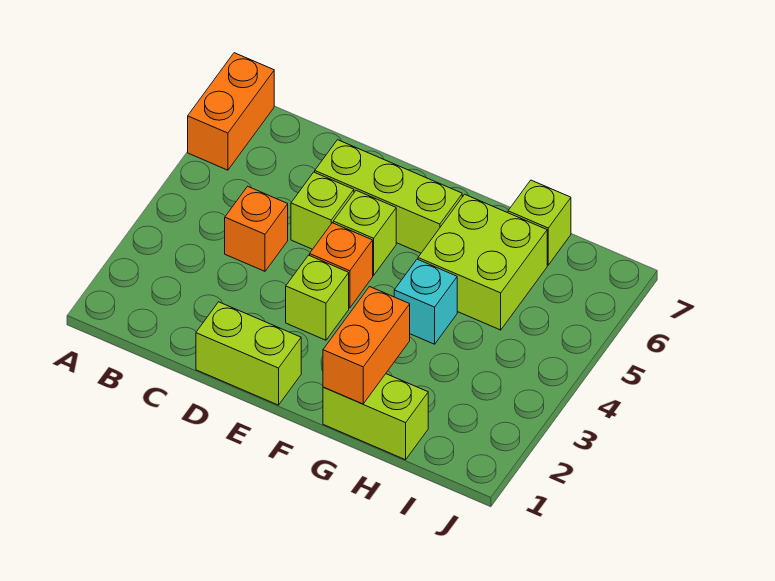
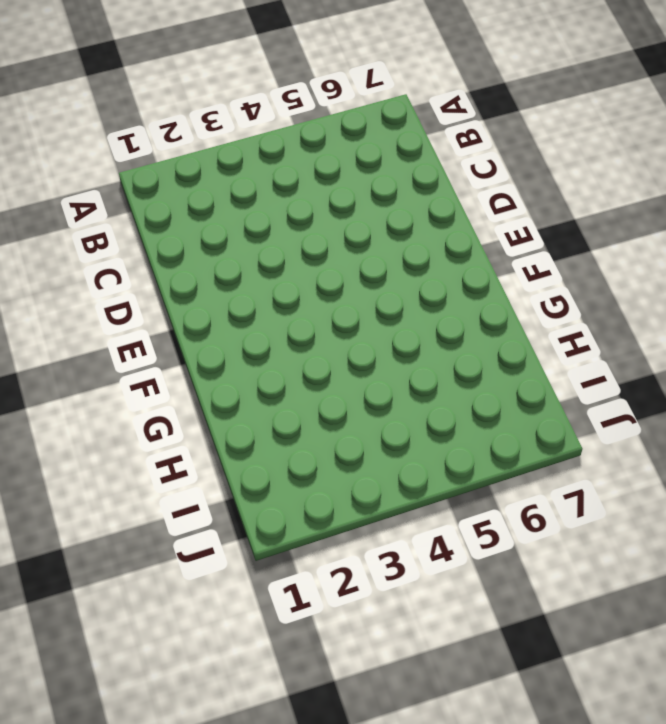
none -> orange 1x2 brick [188,53,274,170]
none -> orange 1x1 brick [225,186,288,271]
none -> lime 1x2 brick [196,302,301,405]

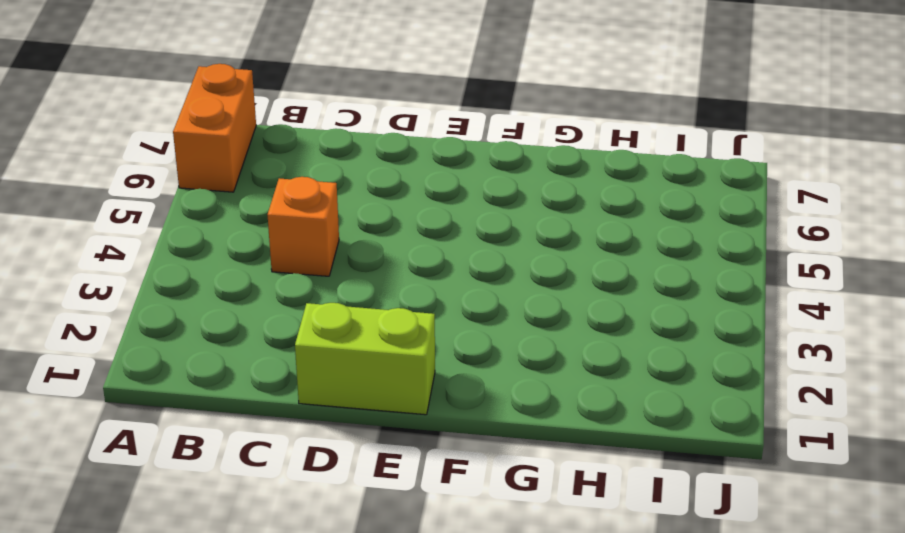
none -> lime 1x1 brick [291,172,354,249]
none -> lime 1x3 brick [315,140,462,253]
none -> lime 1x1 brick [286,255,349,340]

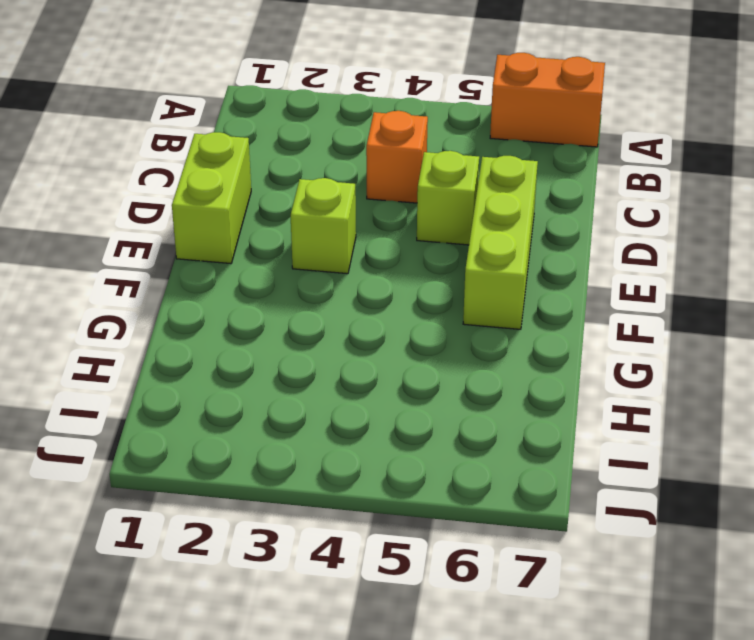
none -> orange 1x1 brick [310,223,373,308]
none -> lime 1x1 brick [333,190,396,275]
none -> lime 1x2 brick [323,374,428,460]

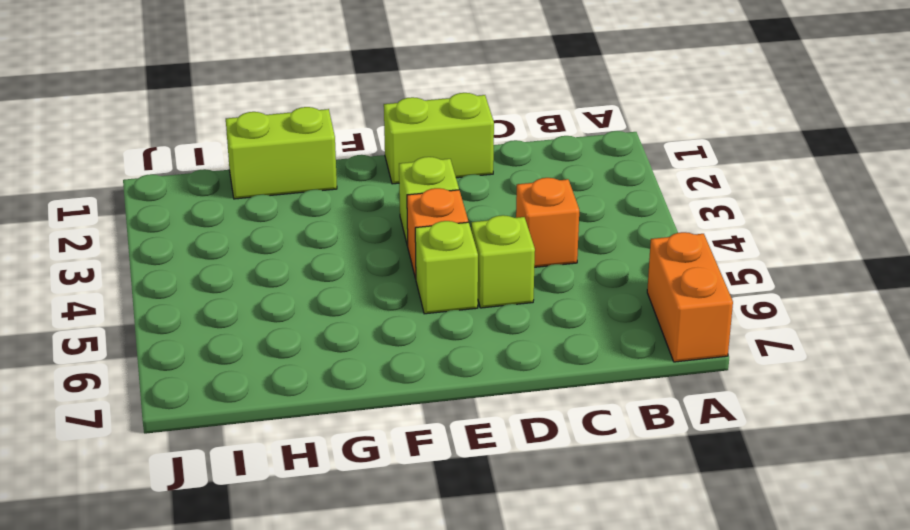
none -> lime 1x3 brick [315,140,462,253]
none -> cyan 1x1 brick [394,259,457,344]
none -> lime 2x2 brick [418,194,547,330]

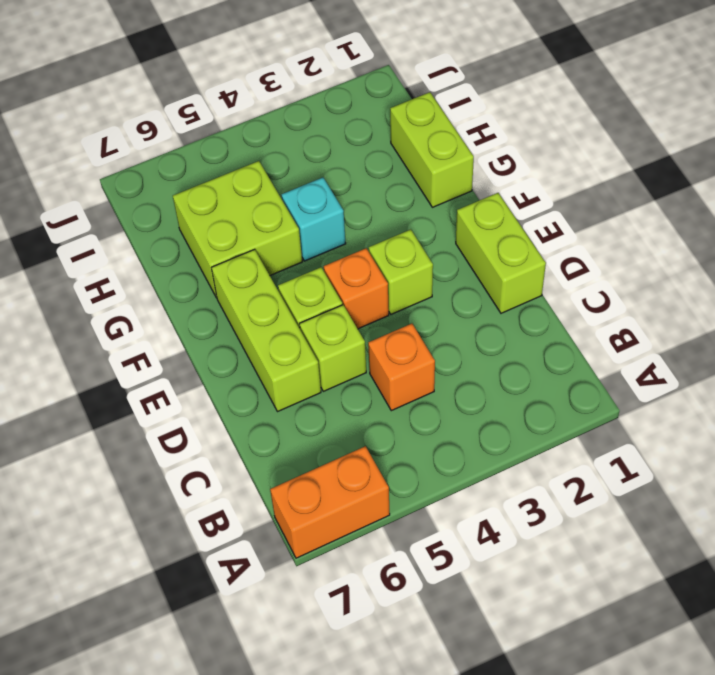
none -> lime 1x1 brick [508,180,571,265]
none -> orange 1x2 brick [323,287,410,404]

